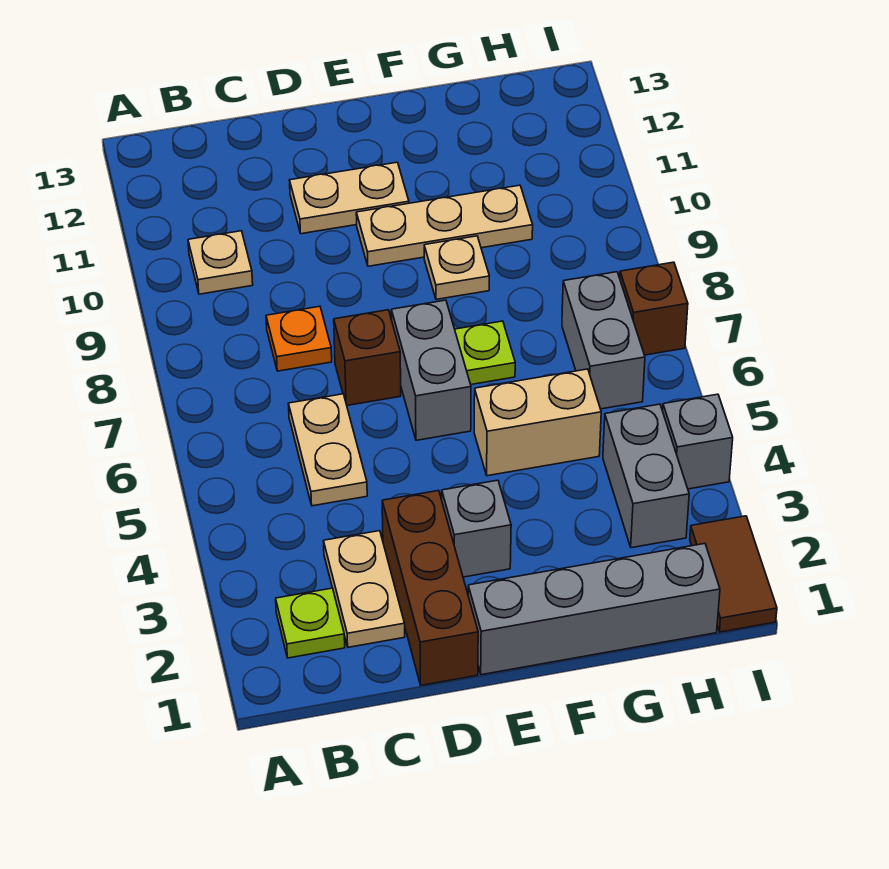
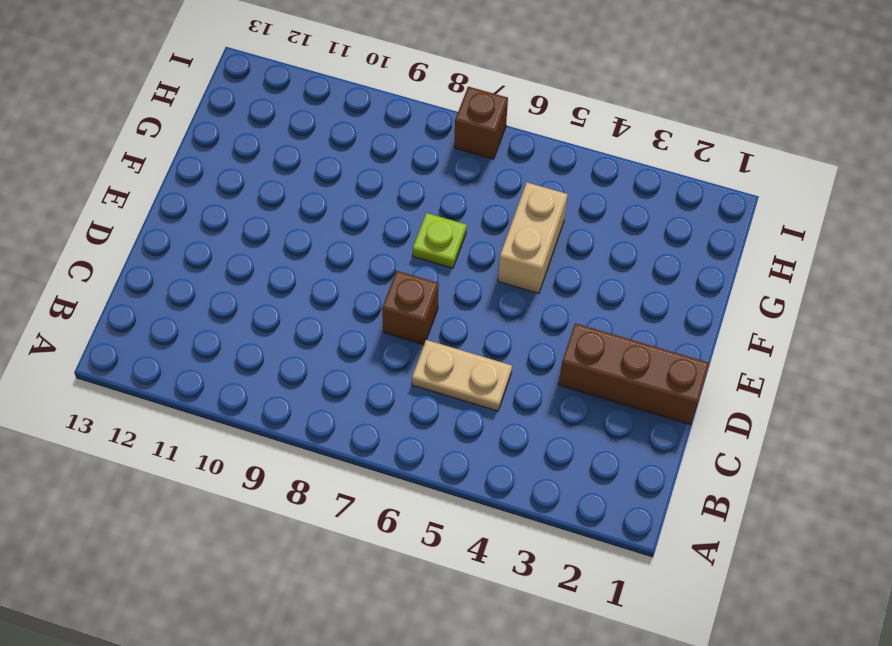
none -> lime 1x1 plate [276,588,345,658]
none -> tan 1x1 plate [188,231,253,294]
none -> tan 1x2 plate [324,531,405,647]

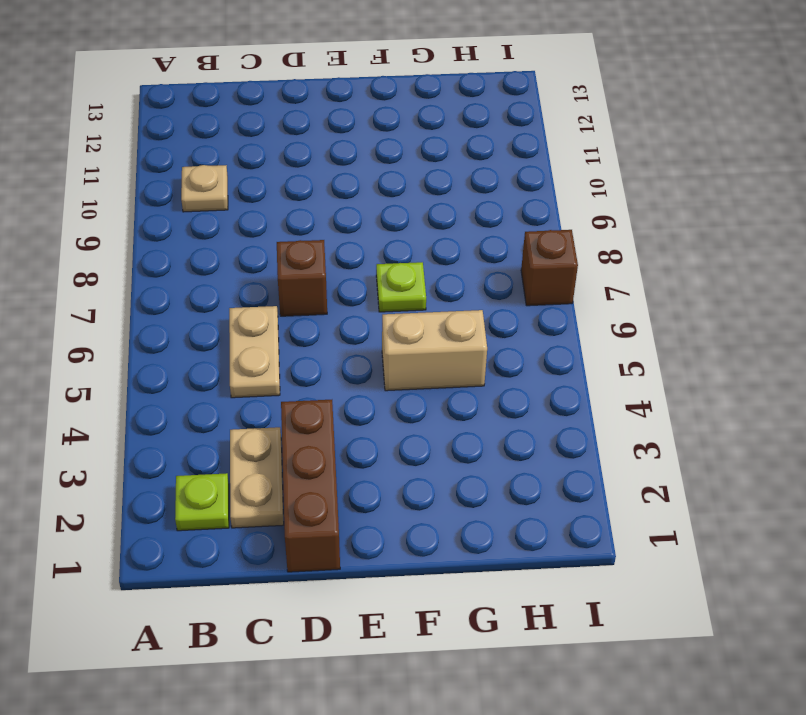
none -> orange 1x1 plate [266,306,332,371]
none -> tan 1x2 plate [290,162,409,234]
none -> grey 1x4 brick [468,544,720,675]

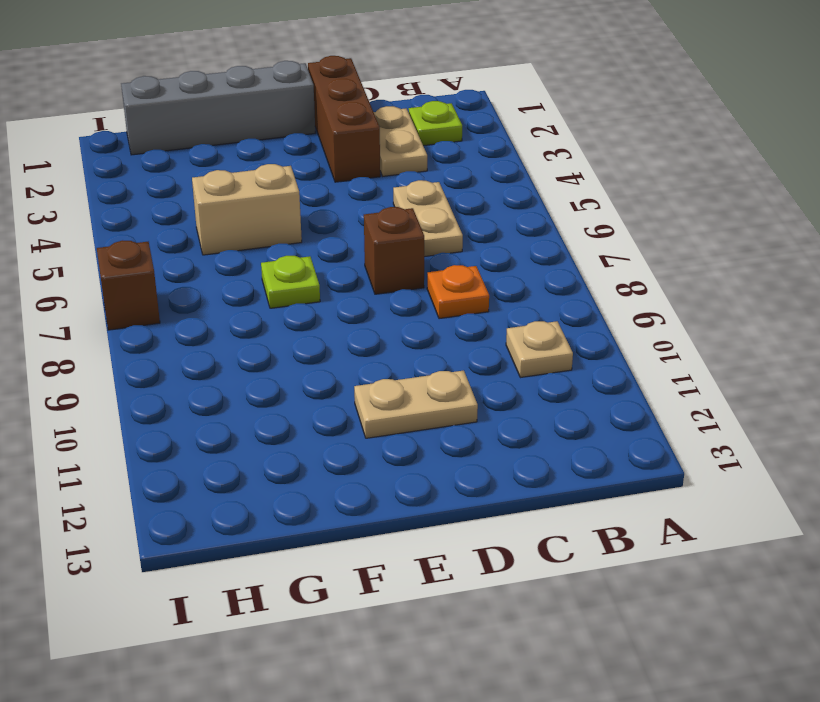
none -> grey 1x1 brick [442,480,511,577]
none -> grey 1x2 brick [391,300,471,440]
none -> tan 1x3 plate [356,185,533,266]

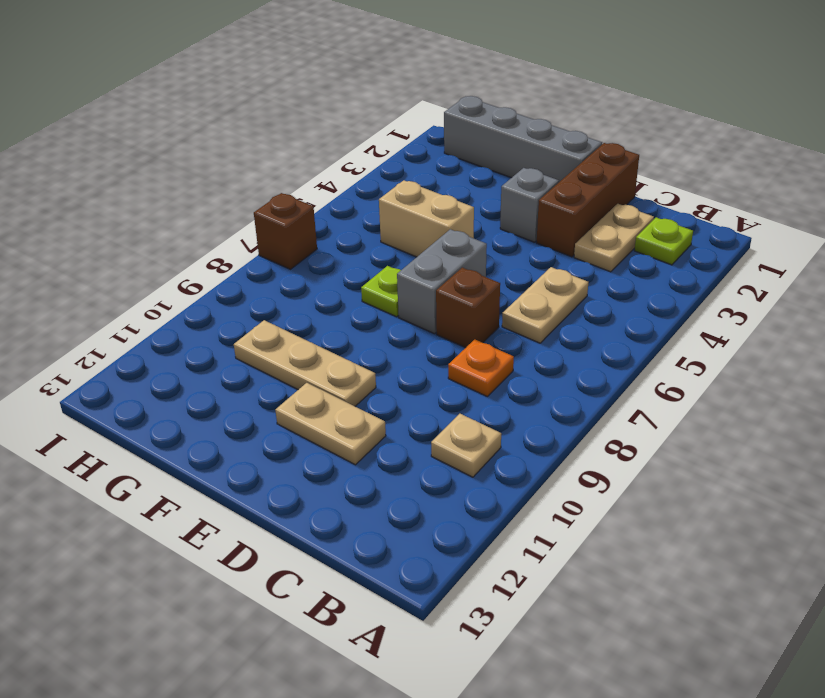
none -> tan 1x1 plate [424,236,489,299]
none -> grey 1x2 brick [603,404,689,548]
none -> grey 1x2 brick [562,272,645,409]

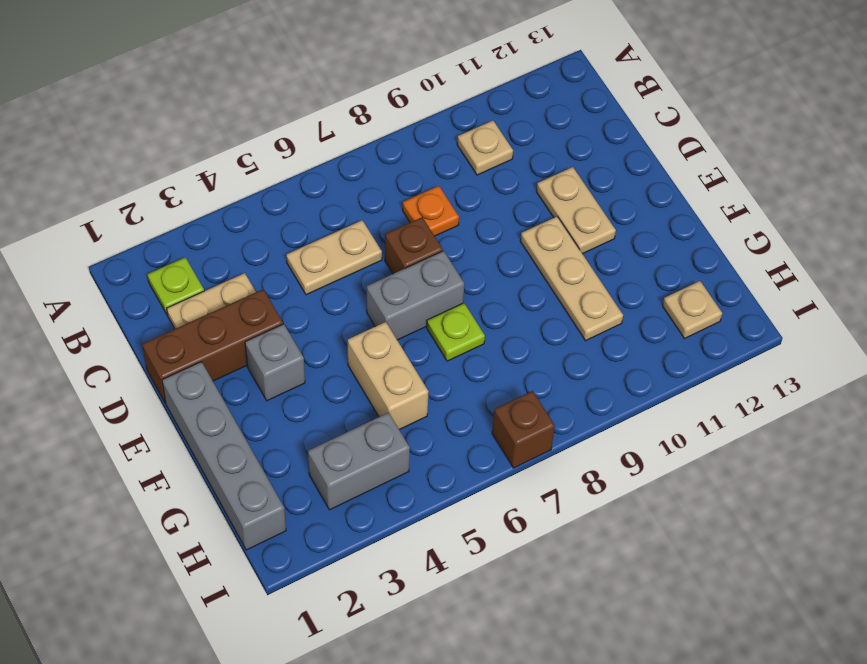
tan 1x1 plate [663,281,722,338] -> tan 1x1 plate moved to [424,236,489,299]
none -> grey 1x2 brick [562,272,645,409]
none -> brown 1x2 tile [690,516,777,632]
none -> grey 1x1 brick [663,394,733,489]

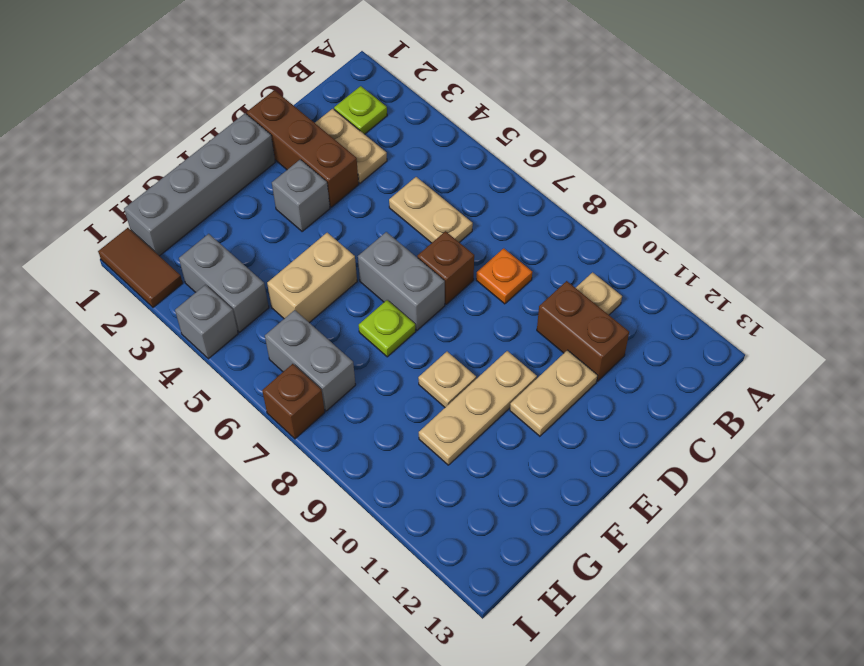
brown 1x2 brick [537,281,629,381] -> none

